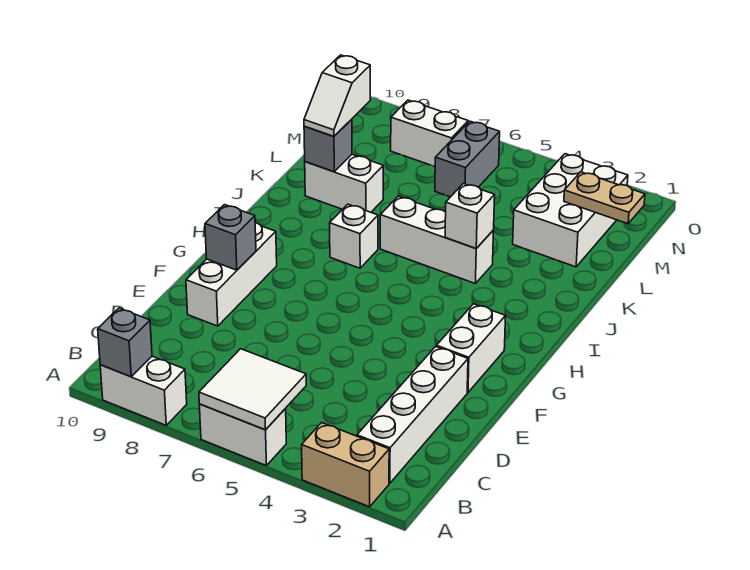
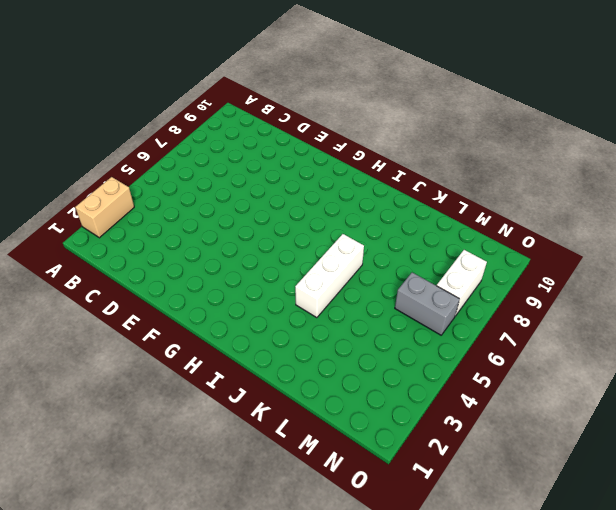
none -> white 1x2 brick [199,404,286,466]
none -> white 1x2 brick [100,356,187,425]
none -> white 1x4 brick [357,346,468,483]

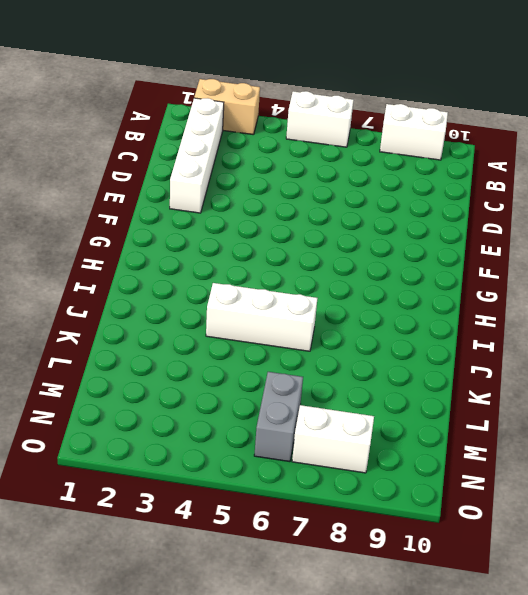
none -> white 1x3 brick [186,223,277,326]
none -> white 1x2 brick [436,304,506,392]
none -> white 1x1 brick [330,204,378,268]

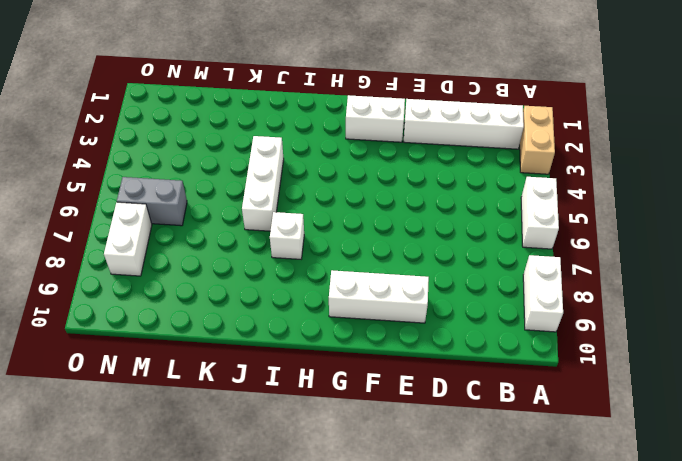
none -> white 1x2 brick [305,154,383,212]
none -> white 2x3 brick [513,154,628,267]
none -> white 2x2 tile [199,349,306,430]

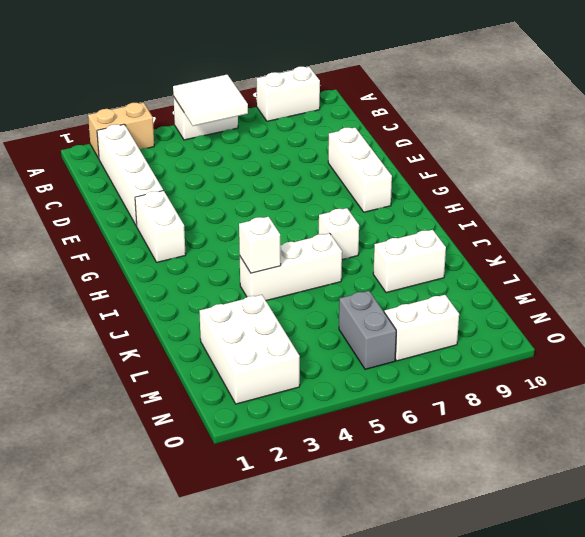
none -> grey 1x1 brick [98,308,152,377]
none -> grey 1x1 brick [205,205,256,270]
none -> grey 1x1 brick [304,119,352,172]

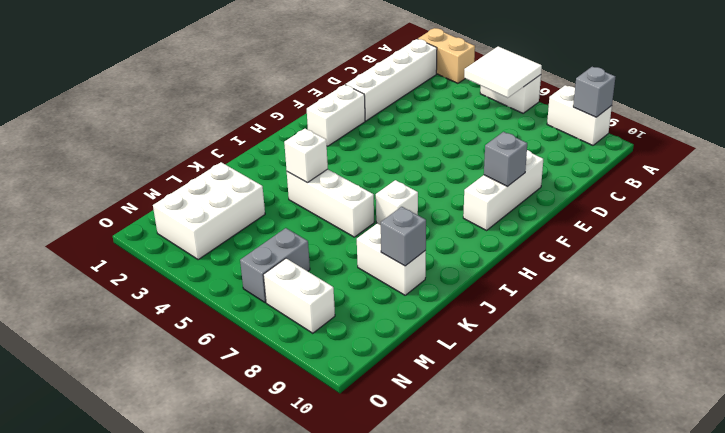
none -> tan 1x2 plate [564,172,645,224]
none -> white 1x2 slope [304,55,370,136]

